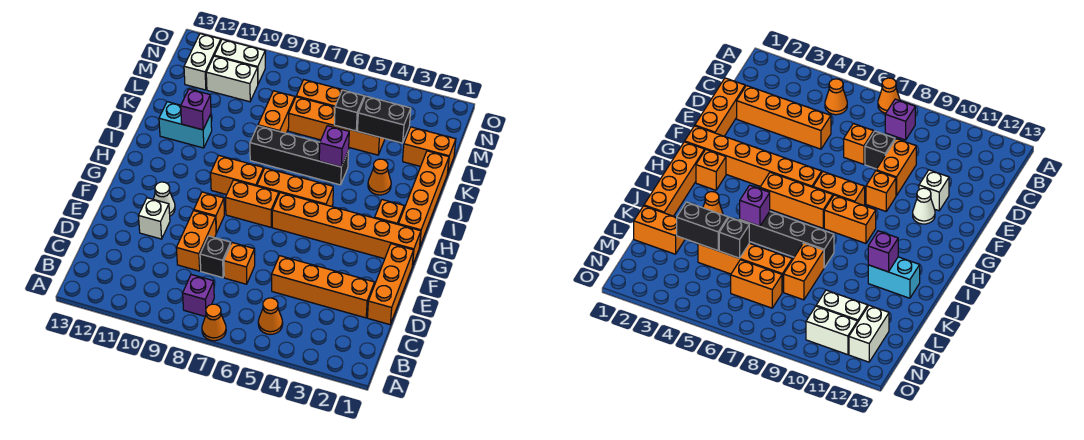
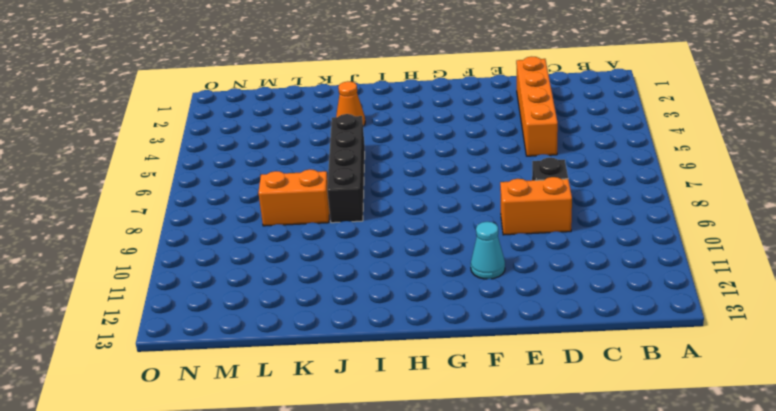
cyan 1x1 cone [471,222,505,279] -> white 1x1 cone [153,182,175,216]
none -> orange 1x1 cone [202,304,226,341]
none -> orange 1x1 cone [258,298,283,335]
none -> purple 1x1 brick [183,275,214,316]
none -> orange 1x3 brick [367,244,414,325]

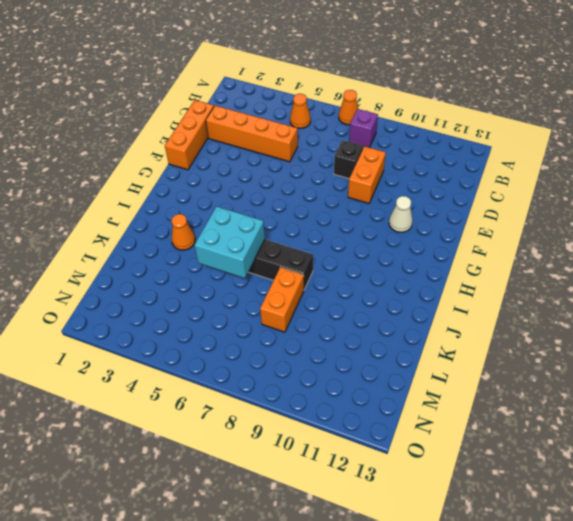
cyan 2x2 brick [194,206,265,278] -> purple 1x1 brick [319,126,349,167]
none -> orange 1x1 brick [224,243,255,284]
none -> white 1x1 brick [138,198,170,239]
none -> orange 1x1 brick [194,192,224,233]
none -> orange 1x6 brick [272,193,421,266]

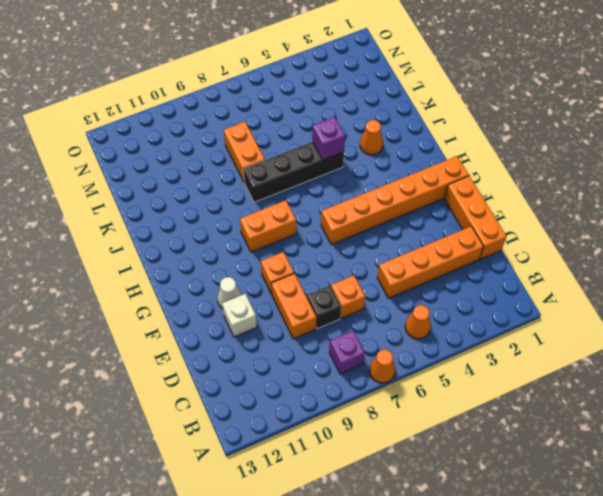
none -> orange 1x2 brick [226,180,279,227]
none -> orange 1x4 brick [398,151,449,245]
none -> orange 1x1 brick [375,200,404,224]
none -> orange 1x3 brick [257,168,333,206]

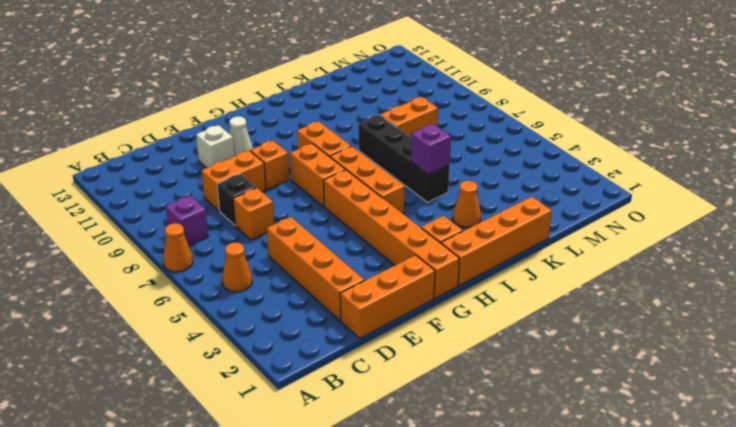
none -> cyan 1x2 brick [159,102,212,148]
none -> orange 1x2 brick [403,127,456,171]
none -> orange 1x4 brick [288,97,385,155]
none -> orange 1x2 brick [296,80,346,107]

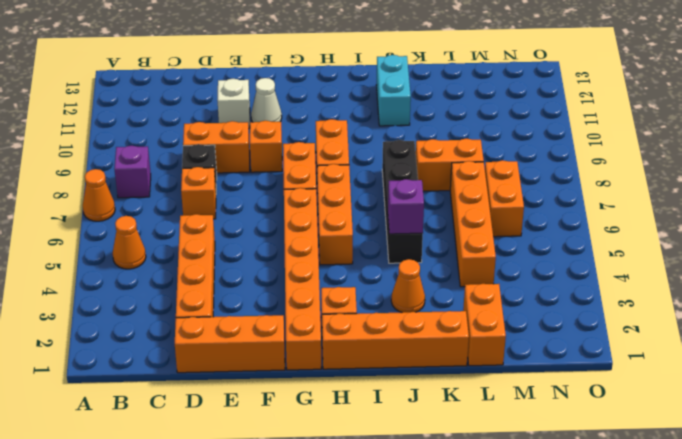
none -> white 1x2 brick [206,56,258,102]
none -> white 1x2 brick [184,34,221,90]
none -> white 1x2 brick [214,39,265,84]
none -> purple 1x1 brick [181,89,211,130]

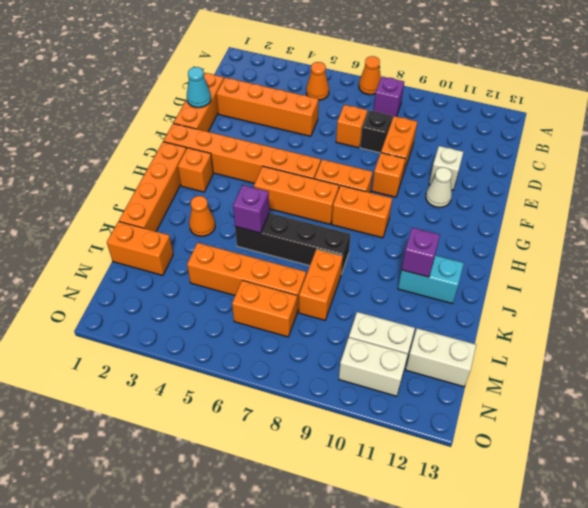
cyan 1x1 cone [187,67,211,108] -> none
white 1x2 brick [406,328,476,387] -> white 1x2 brick turned to [184,34,221,90]
none -> black 1x2 brick [357,96,411,143]
none -> black 1x1 brick [334,90,364,131]

